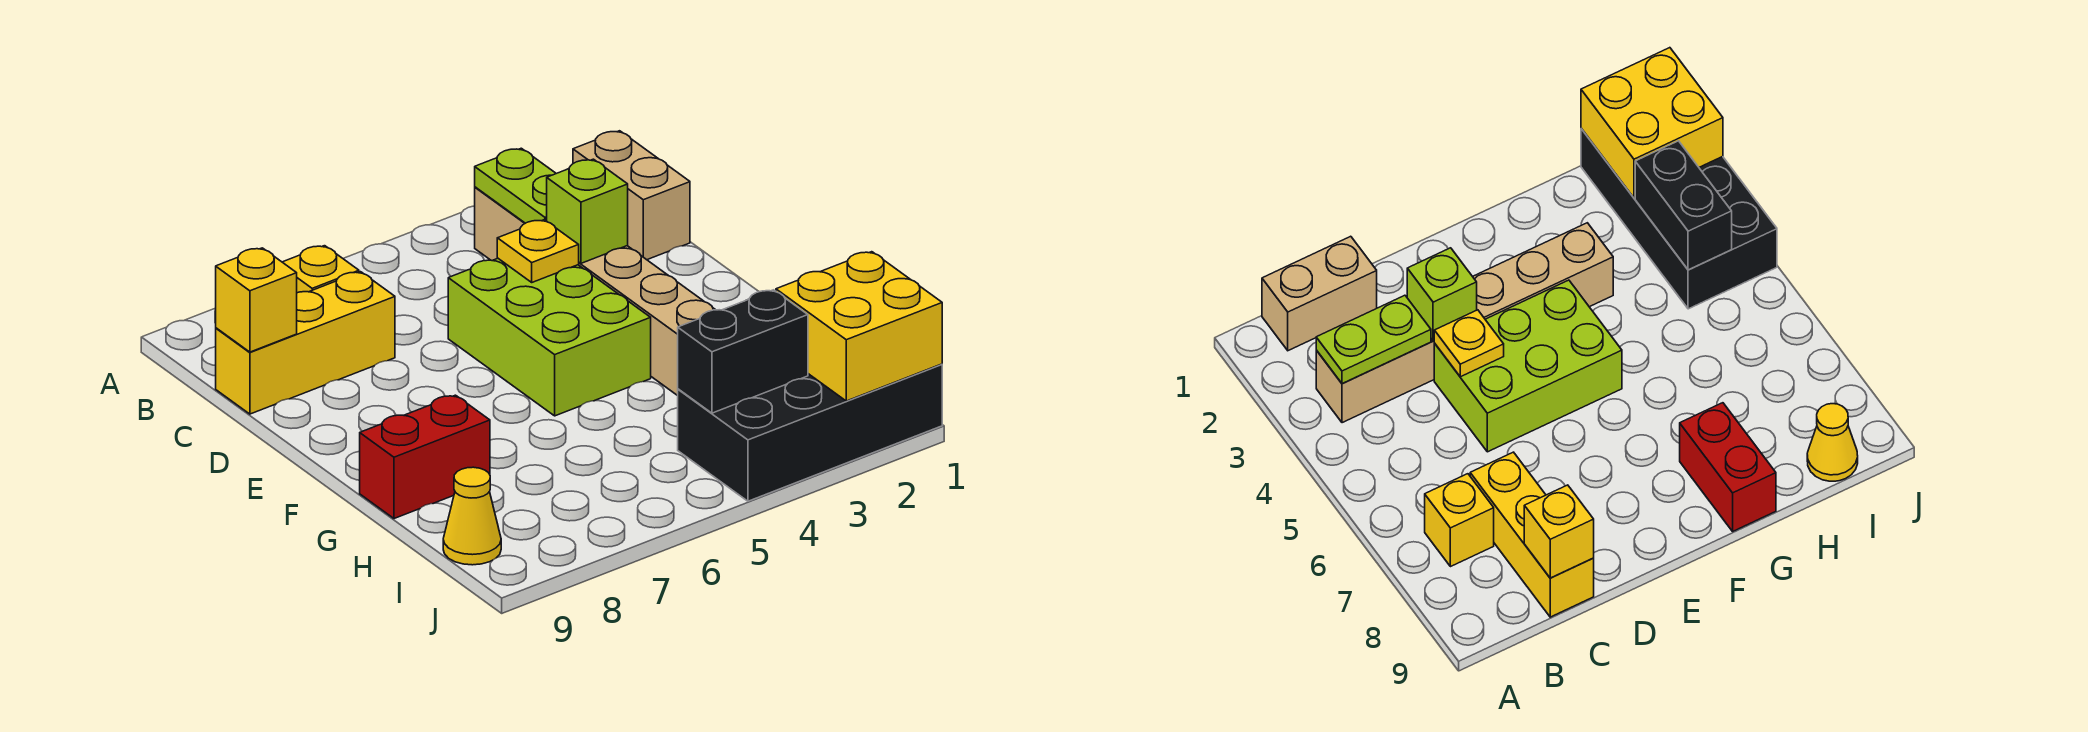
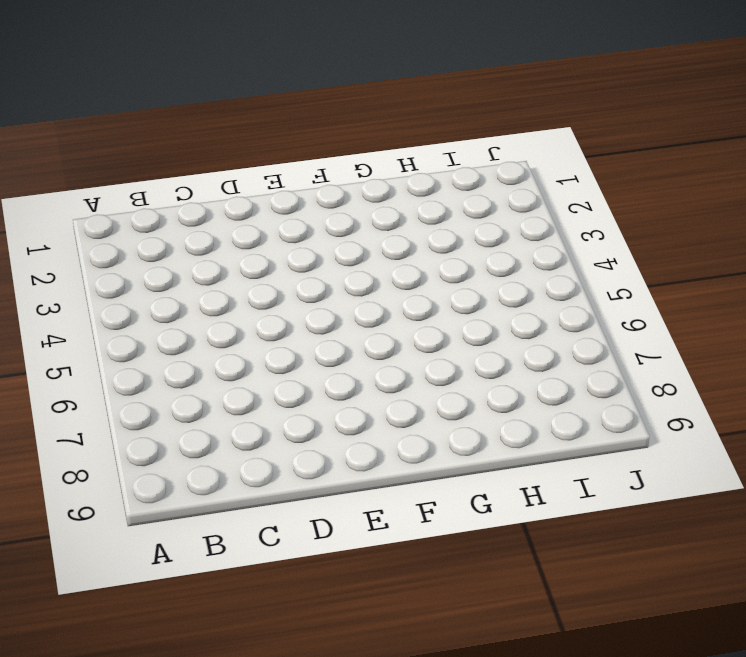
none -> tan 1x2 brick [573,131,690,260]
none -> tan 1x6 brick [475,187,715,396]
none -> yellow 1x1 brick [283,246,359,293]

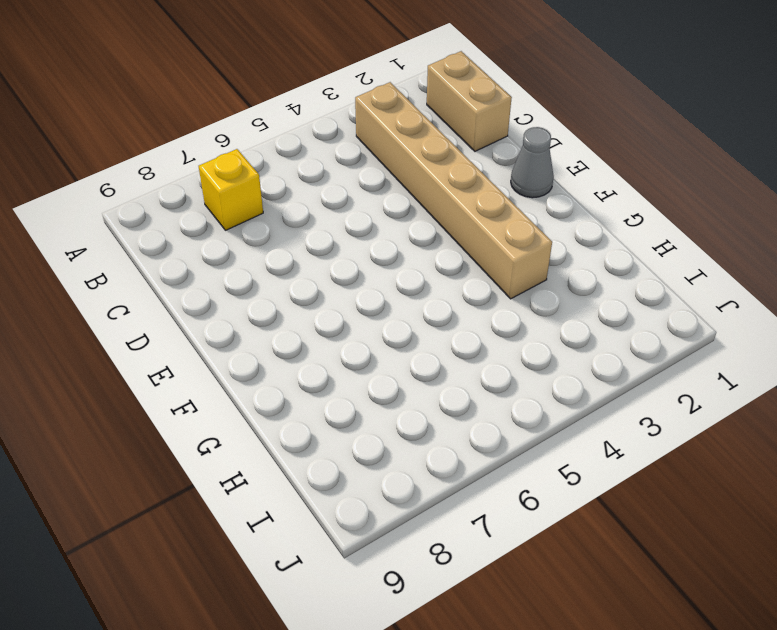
grey 1x1 cone [511,127,554,198] -> none
none -> yellow 1x3 brick [216,272,395,414]
none -> lime 2x3 brick [448,258,651,416]
none -> red 1x2 brick [360,395,490,519]

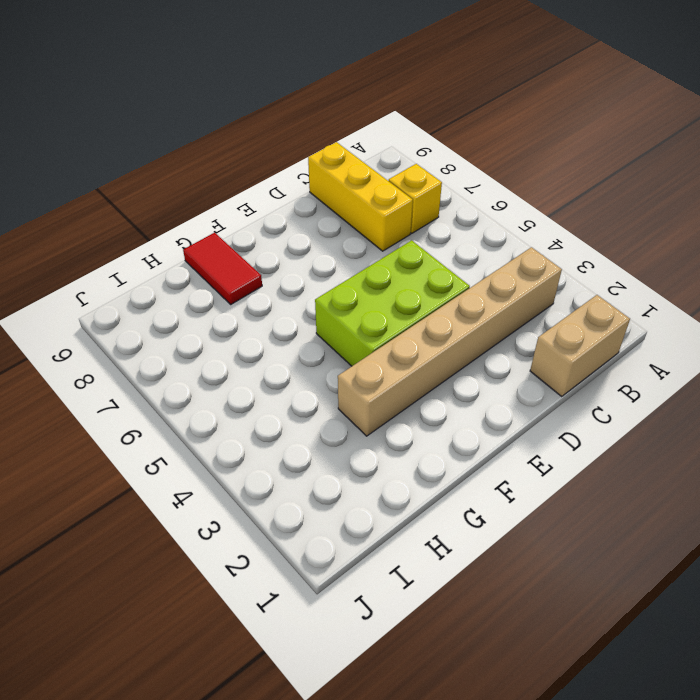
red 1x2 tile [183,233,262,304] -> red 1x2 brick [360,395,490,519]
none -> black 2x4 brick [678,364,942,501]
none -> yellow 1x1 cone [443,467,501,565]
none -> lime 1x2 plate [475,148,556,223]

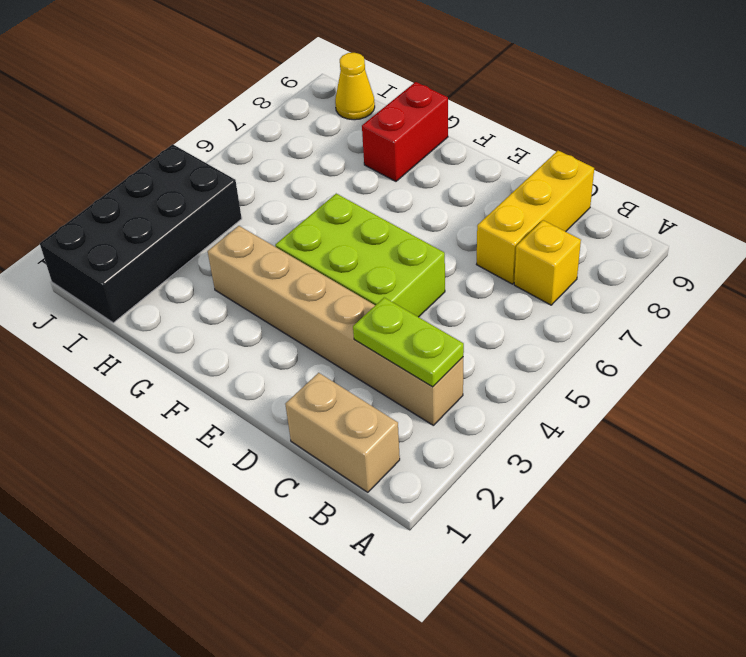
none -> yellow 1x1 brick [216,248,297,352]
none -> lime 1x1 brick [547,159,628,263]
none -> yellow 1x1 plate [497,220,579,282]

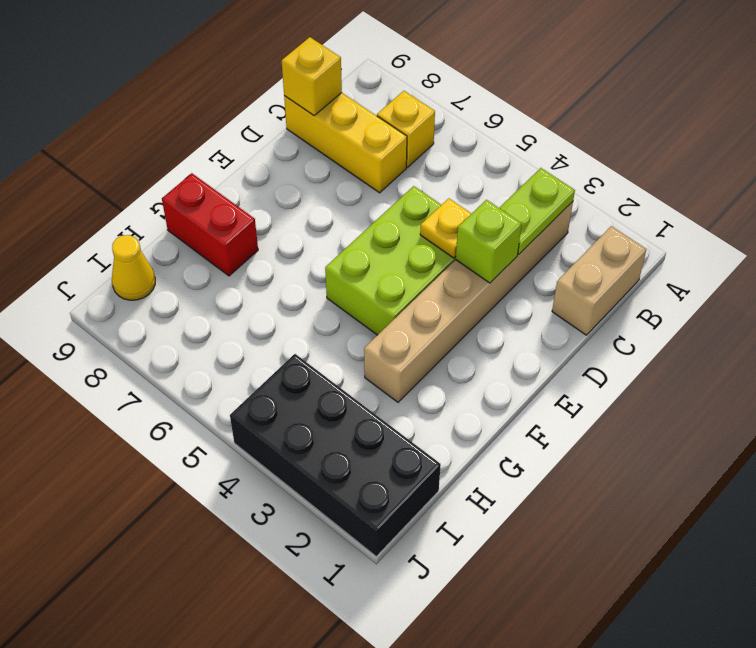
none -> yellow 2x2 brick [776,252,942,401]
none -> black 1x2 brick [678,290,808,413]

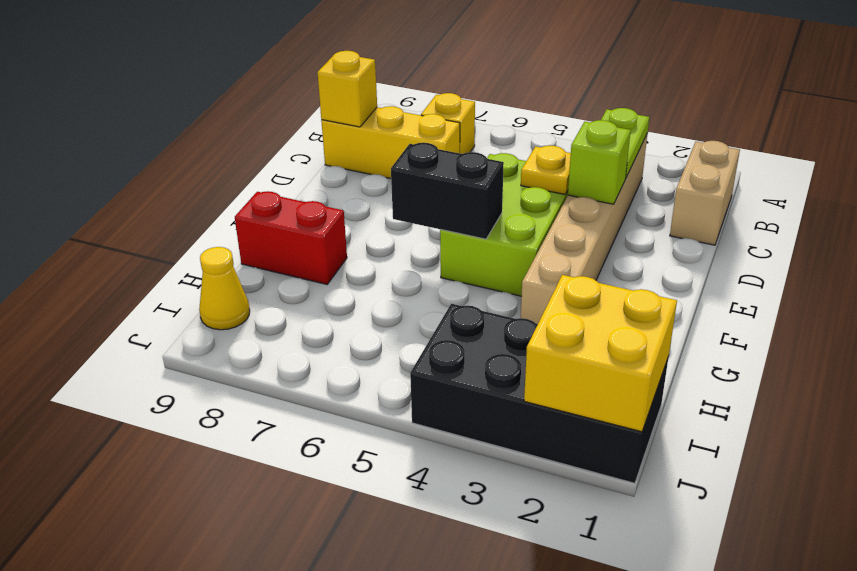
black 1x2 brick [391,143,504,239] -> black 1x2 brick moved to [678,290,808,413]

